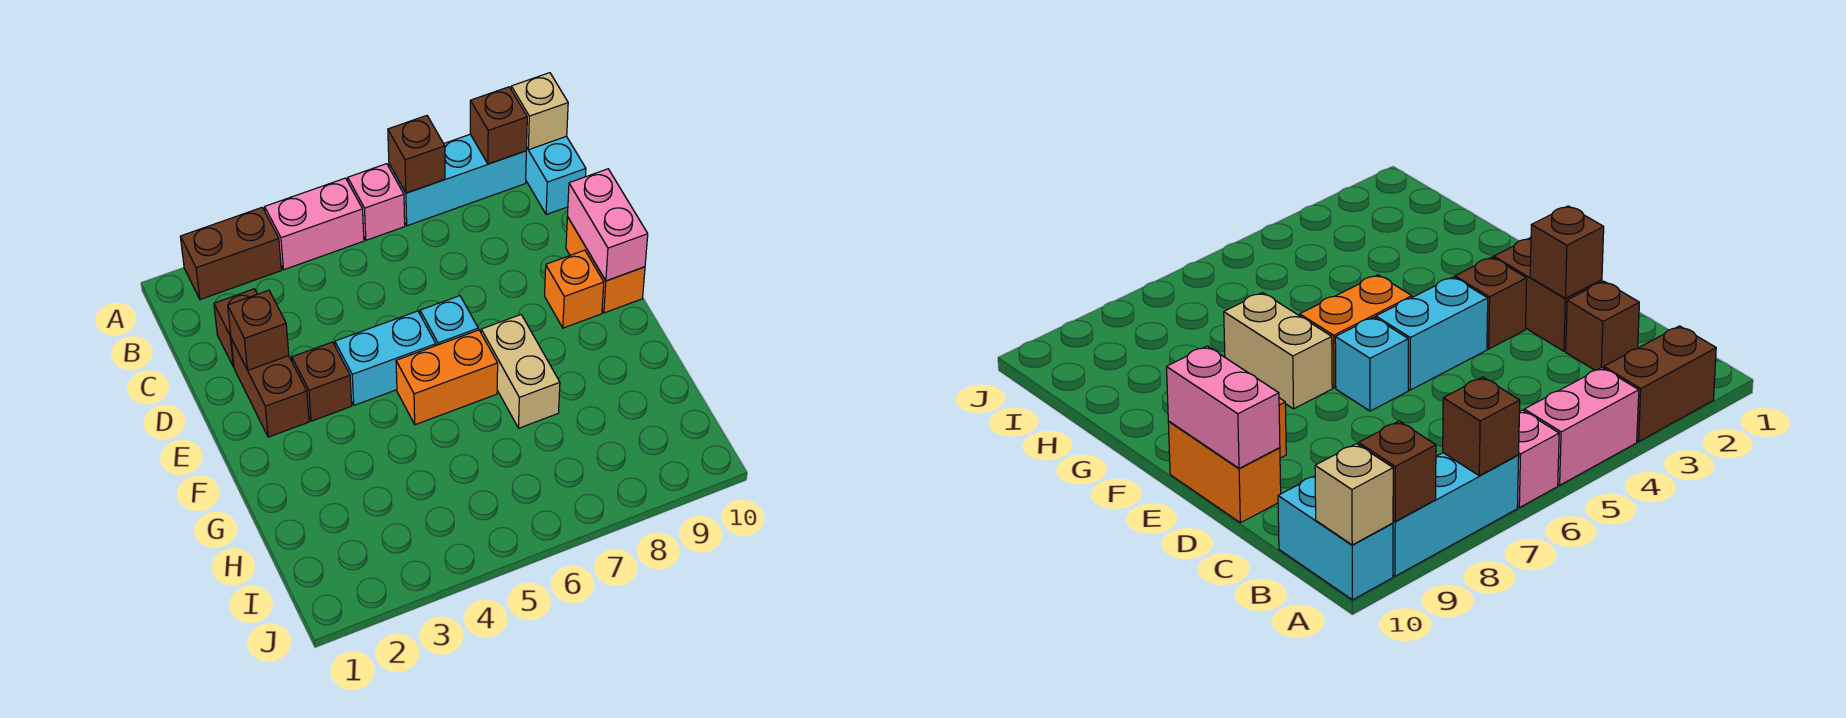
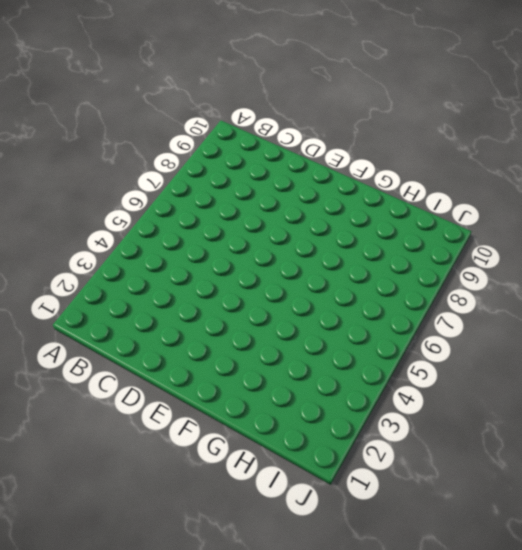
none -> brown 1x2 brick [180,207,281,300]
none -> pink 1x2 brick [265,178,364,270]
none -> pink 1x1 brick [348,164,405,240]

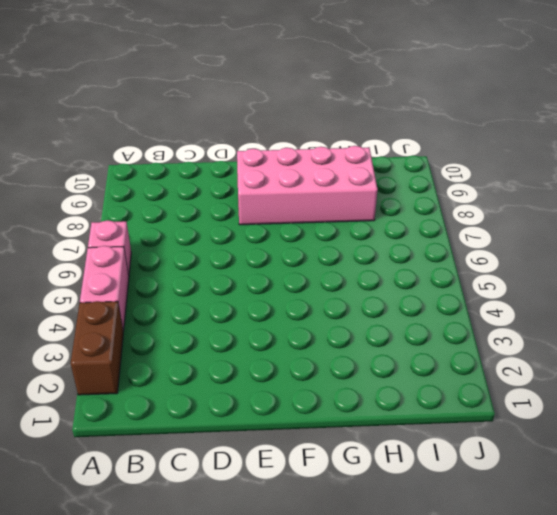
pink 2x4 brick [237,146,378,225] -> orange 1x1 brick [545,250,604,328]
none -> cyan 1x3 brick [389,134,526,226]
none -> cyan 1x2 brick [526,136,586,215]
none -> brown 1x1 brick [214,289,257,367]

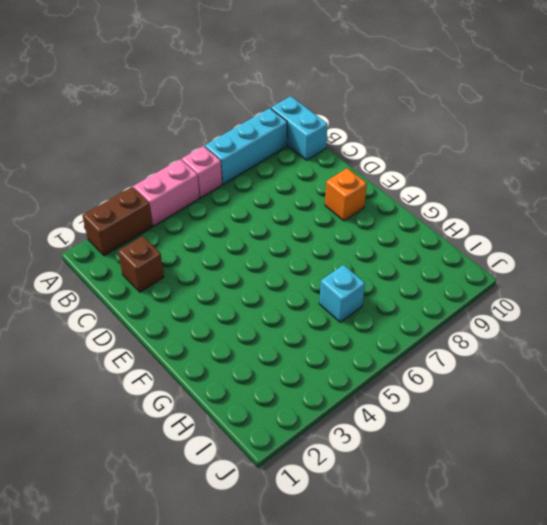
cyan 1x1 brick [319,265,365,322] -> cyan 1x1 brick moved to [420,296,478,346]
none -> brown 1x2 brick [231,339,309,437]
none -> orange 1x2 brick [566,217,645,313]
none -> brown 1x1 brick [292,342,352,421]

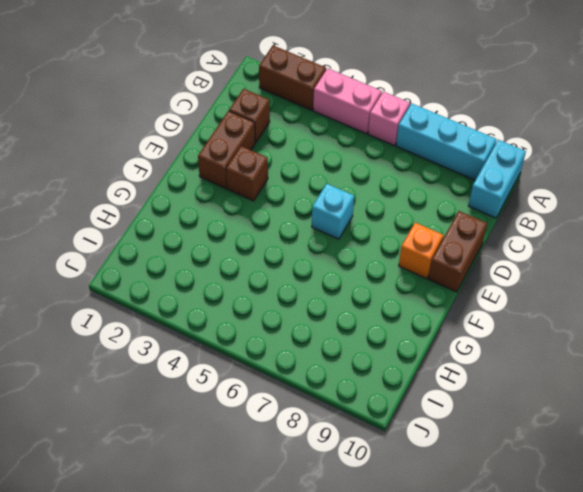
brown 1x2 brick [428,211,487,292] -> orange 1x2 brick [566,217,645,313]
none -> cyan 1x2 brick [335,311,436,405]
none -> orange 1x2 brick [396,330,498,425]
none -> tan 1x2 brick [481,315,560,428]

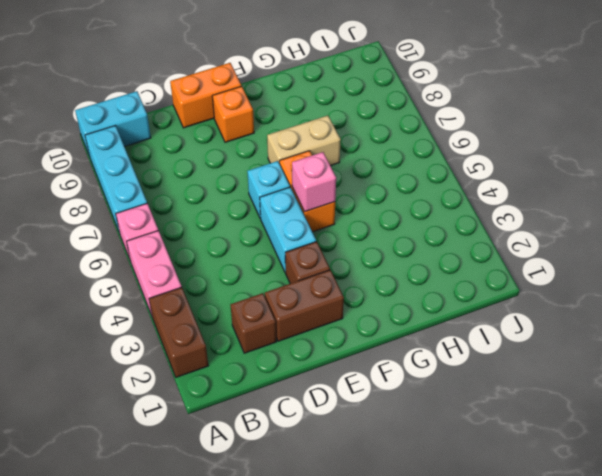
pink 1x1 brick [292,152,336,212] -> none
none -> brown 1x1 brick [388,116,445,193]
none -> brown 1x1 brick [470,87,527,164]
none -> tan 1x1 brick [511,73,568,150]

